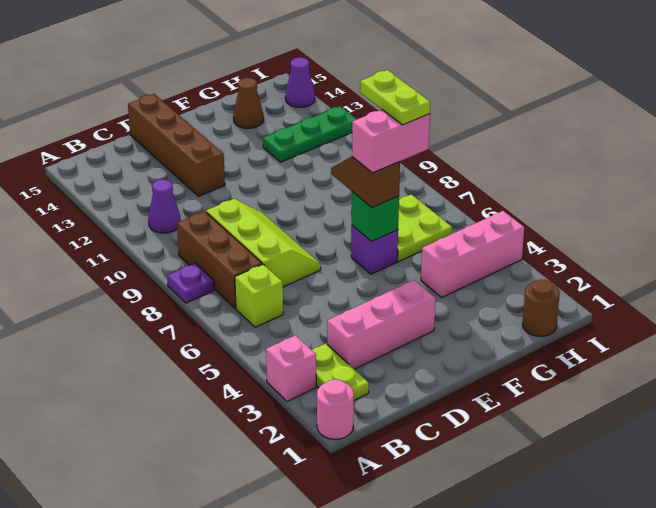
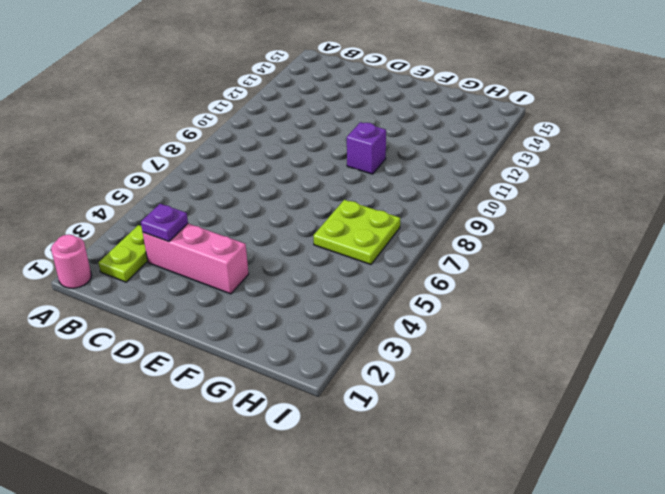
purple 1x1 plate [141,204,188,242] -> purple 1x1 plate moved to [167,263,214,303]
purple 1x1 brick [347,122,386,174] -> purple 1x1 brick moved to [351,226,398,274]
none -> pink 1x1 brick [266,335,316,402]
none -> lime 1x1 brick [235,264,283,327]
none -> brown 1x3 brick [177,211,262,308]

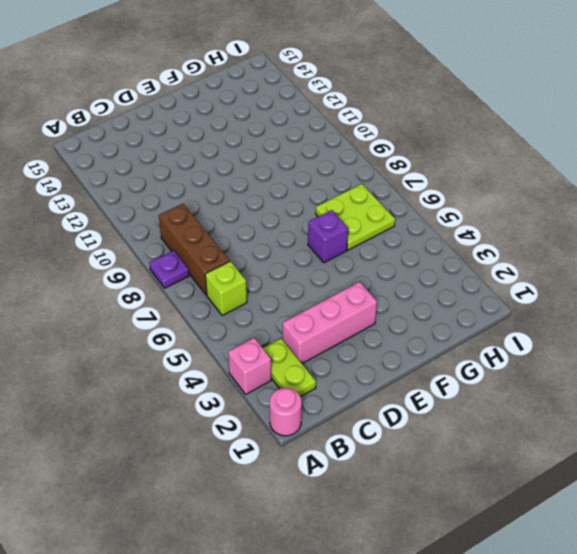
none -> purple 1x1 cone [148,179,181,233]
none -> lime 2x3 slope [206,199,321,287]
none -> brown 1x4 brick [128,94,225,196]

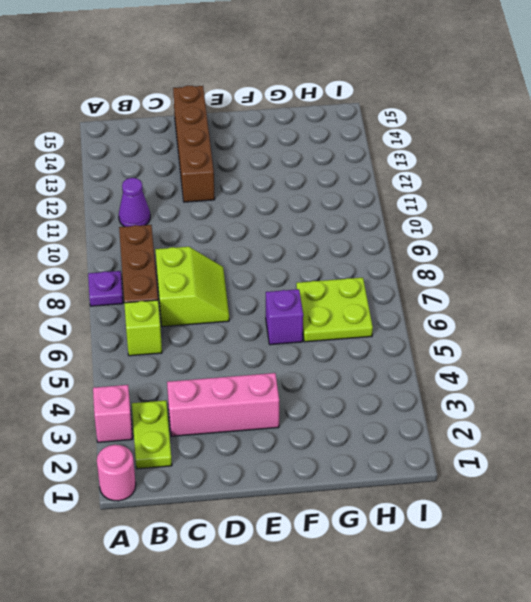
lime 2x2 slope [155,247,229,327] -> lime 2x3 slope [206,199,321,287]
none -> pink 1x3 brick [421,211,524,297]
none -> green 1x3 plate [263,106,357,162]
none -> brown 1x1 cone [233,78,264,128]

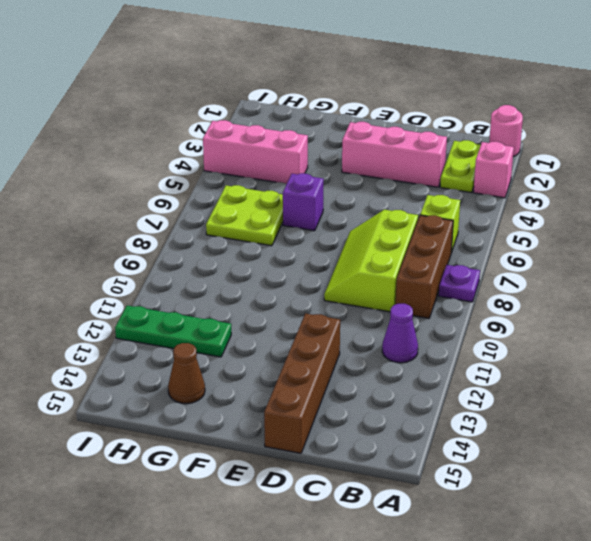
none -> brown 1x1 round brick [522,279,560,336]
none -> purple 1x1 cone [285,57,315,107]
none -> green 1x1 brick [352,192,399,241]

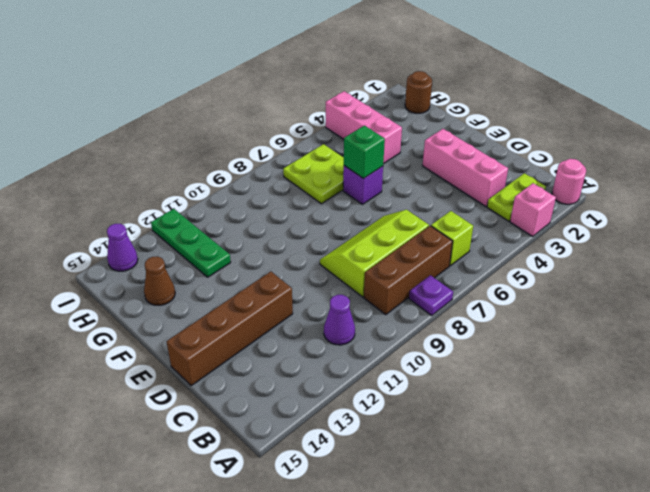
none -> brown 1x2 slope [331,157,400,208]
none -> pink 1x2 brick [352,109,430,173]
none -> lime 1x2 plate [360,70,430,125]

